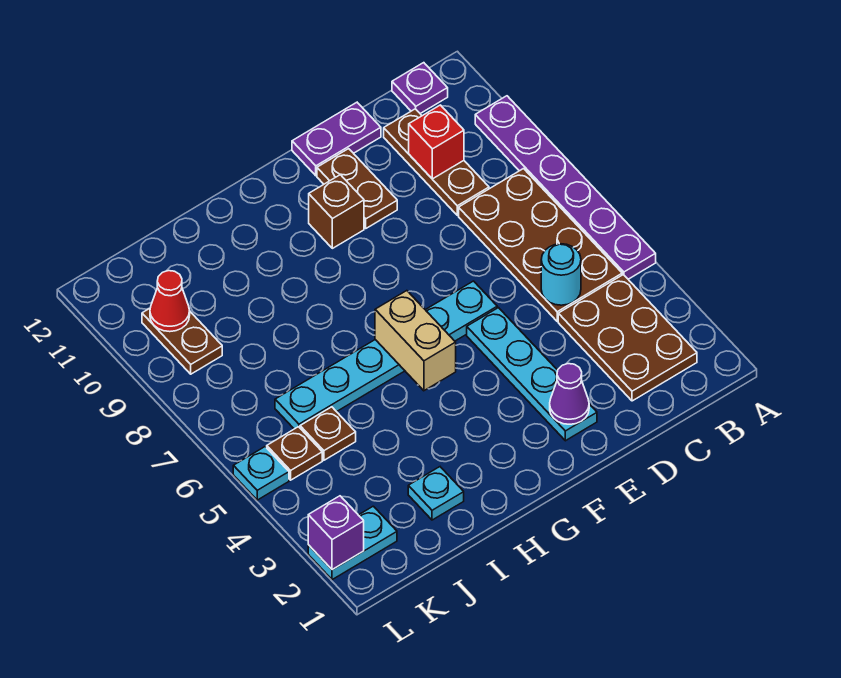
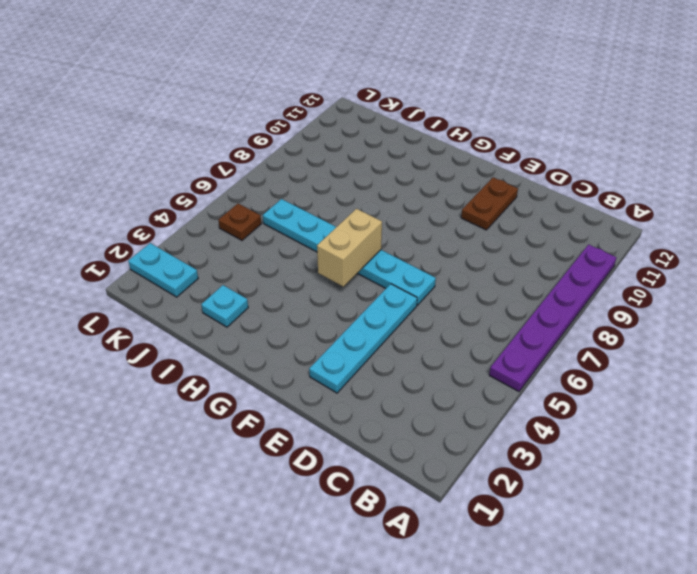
none -> brown 2x3 plate [558,275,697,401]
none -> brown 2x4 plate [459,169,622,321]
none -> purple 1x1 plate [392,63,448,114]

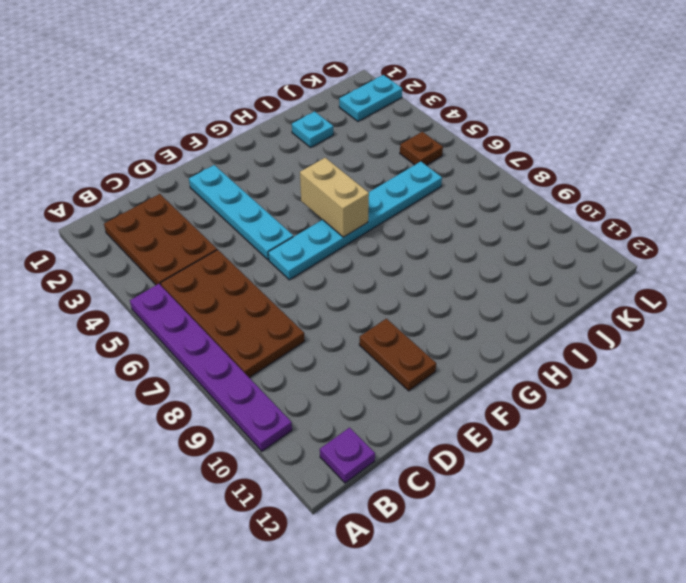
none -> brown 1x3 plate [384,109,489,215]
none -> purple 1x2 plate [292,102,381,176]
none -> brown 1x1 brick [309,175,364,248]

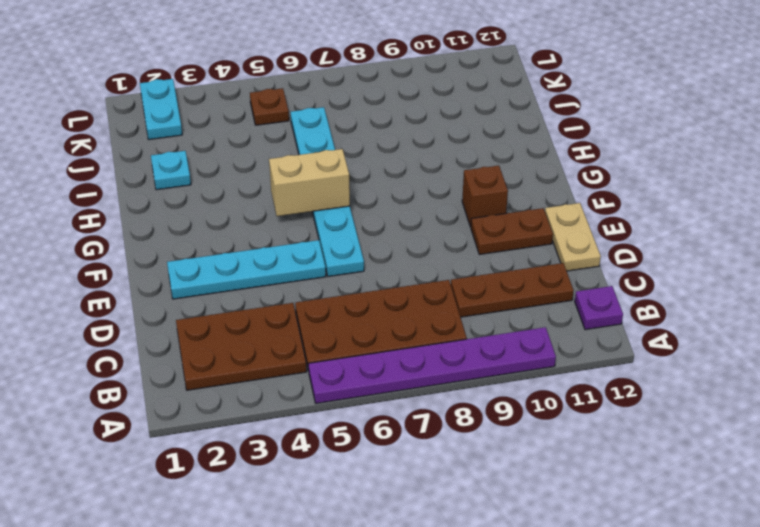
tan 1x2 plate [545,203,601,271] -> purple 1x2 plate [292,102,381,176]
none -> brown 1x1 plate [300,407,356,460]
none -> brown 1x2 plate [142,308,222,374]
none -> cyan 1x1 plate [233,447,289,500]

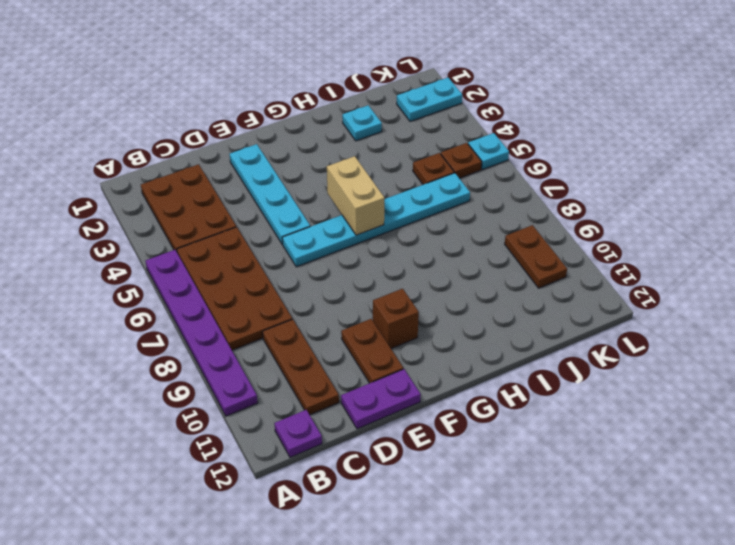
none -> cyan 1x1 round brick [541,244,581,305]
none -> red 1x1 brick [409,105,464,179]
none -> purple 1x1 cone [550,364,589,424]

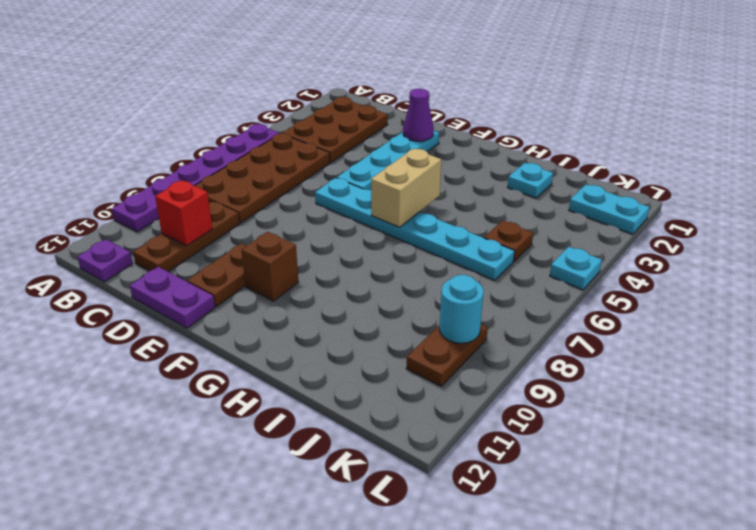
cyan 1x1 round brick [439,275,484,343] -> cyan 1x1 round brick moved to [541,244,581,305]
none -> brown 1x1 plate [267,427,322,480]
none -> red 1x1 cone [150,271,190,332]
none -> purple 1x1 brick [308,496,364,570]

